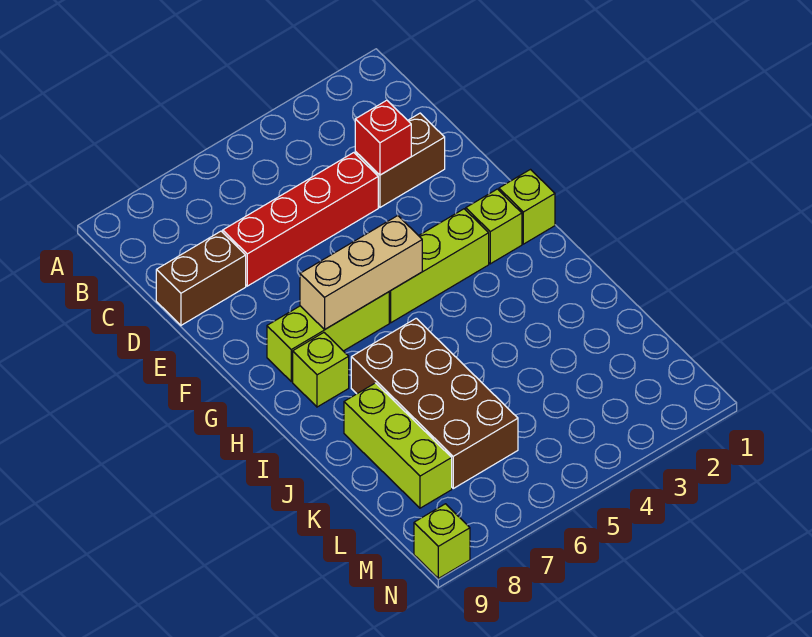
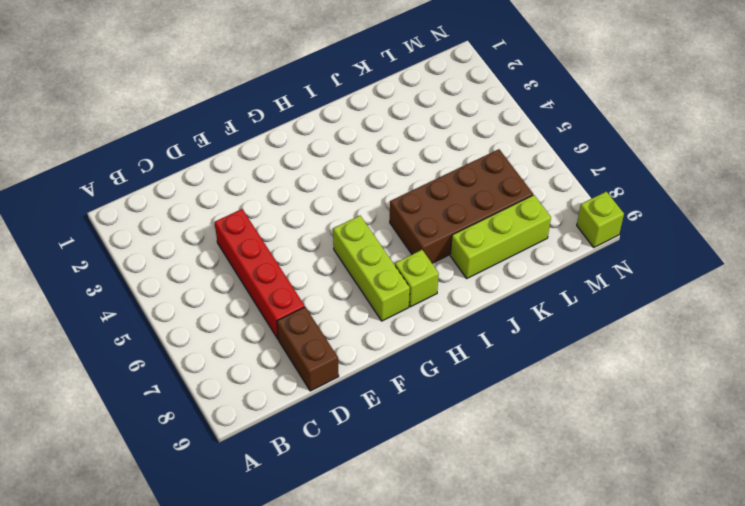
none -> brown 1x2 brick [355,113,445,207]
none -> lime 1x1 brick [499,170,555,244]
none -> lime 1x1 brick [466,189,522,264]

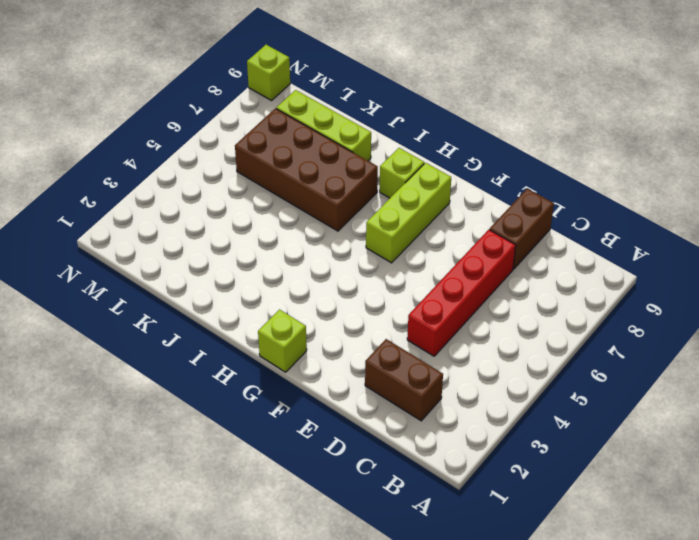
brown 1x2 brick [365,339,443,421] -> brown 1x2 brick turned to [355,113,445,207]
none -> lime 1x1 brick [466,189,522,264]
none -> lime 1x3 brick [389,209,489,323]
none -> red 1x1 brick [355,100,411,175]

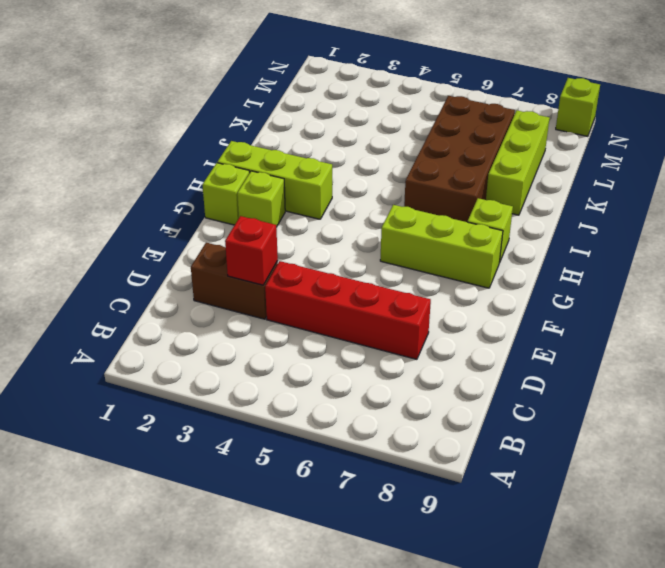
lime 1x3 brick [217,141,332,219] -> lime 1x3 brick moved to [389,209,489,323]
none -> brown 1x2 brick [156,231,246,325]
none -> tan 1x3 brick [300,216,422,329]

